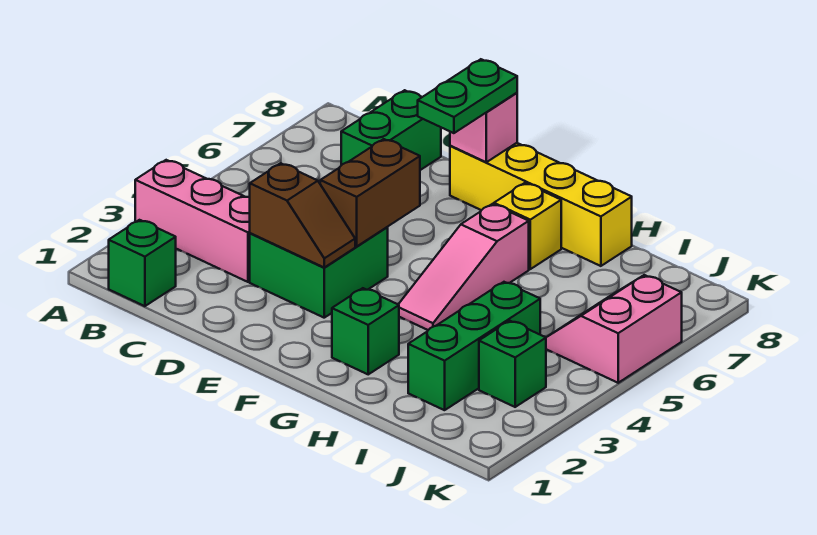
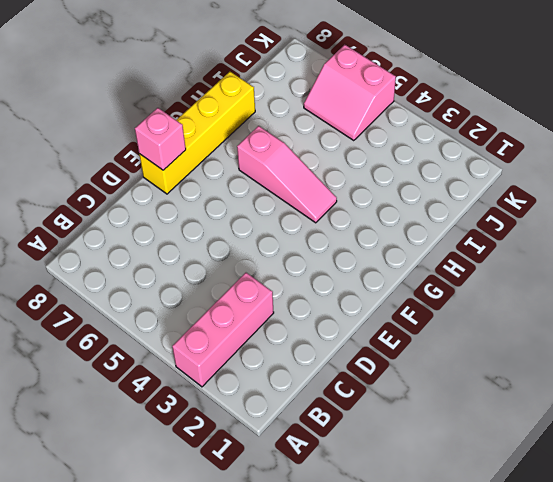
none -> green 1x1 brick [109,220,176,306]
none -> green 1x2 brick [341,90,441,170]
none -> green 2x2 brick [250,227,388,318]

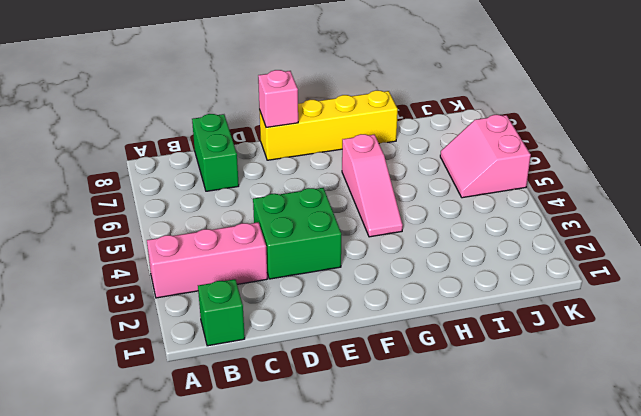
none -> green 1x1 brick [332,288,399,374]
none -> yellow 1x1 brick [494,183,561,269]
none -> green 1x3 brick [408,282,540,410]

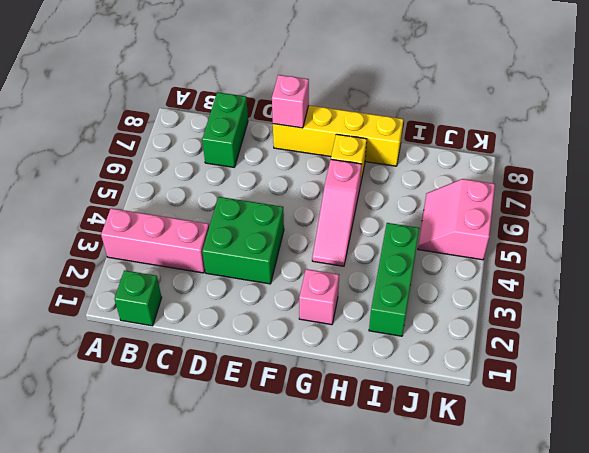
pink 1x1 brick [299,269,339,325] -> green 1x1 brick [332,288,399,374]
none -> green 1x1 brick [479,321,546,407]
none -> brown 1x2 slope [250,163,355,267]
none -> brown 1x2 brick [320,139,420,246]

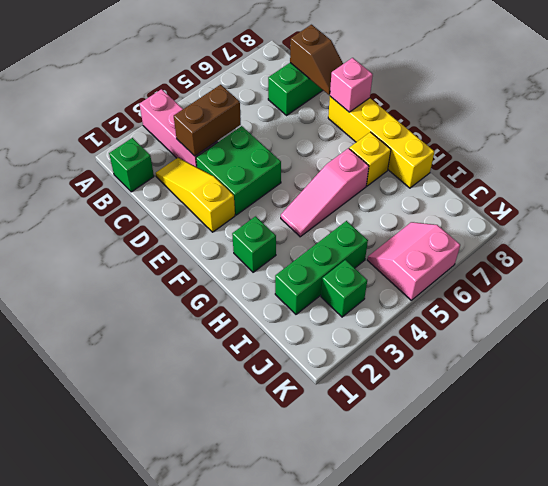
yellow 1x3 slope [156,158,235,232] -> none
brown 1x2 brick [174,85,241,156] -> brown 1x2 brick moved to [320,139,420,246]
brown 1x2 slope [290,25,343,95] -> brown 1x2 slope moved to [250,163,355,267]
none -> green 1x2 plate [418,59,517,133]

